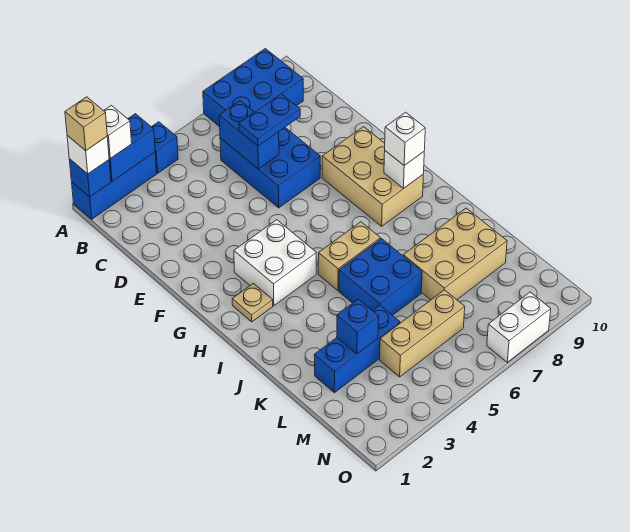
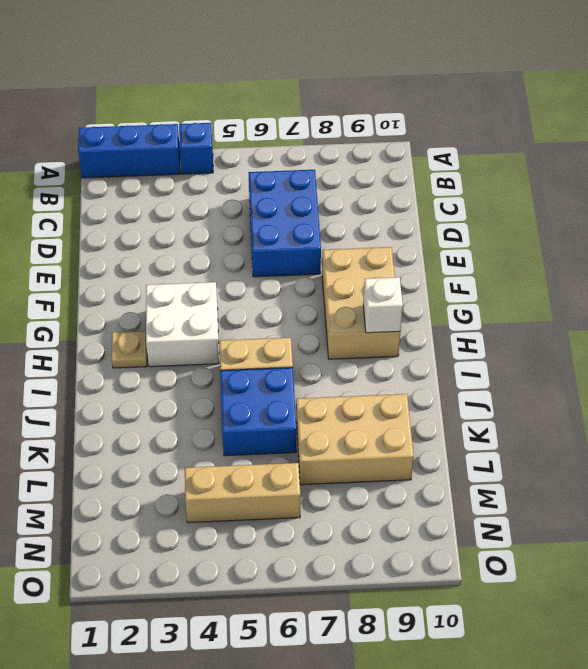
none -> blue 2x3 brick [203,49,303,127]
none -> blue 1x3 brick [314,305,400,393]
none -> white 1x2 brick [487,292,551,362]

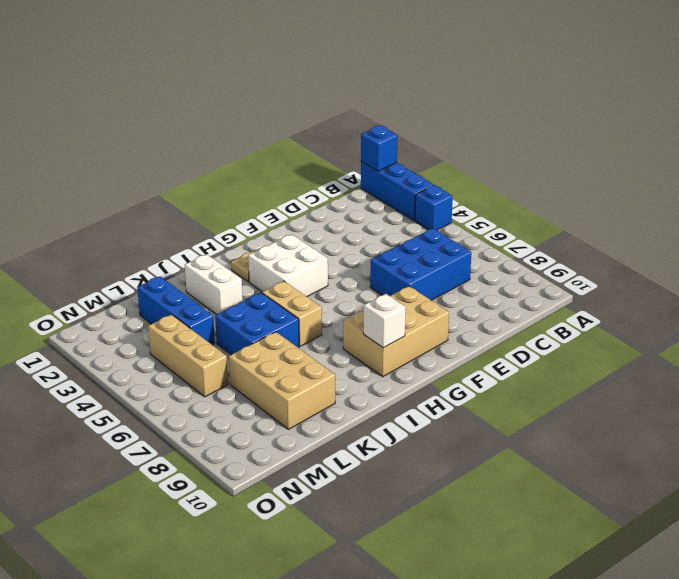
white 1x2 brick [185,254,243,315] -> white 1x2 brick moved to [487,292,551,362]
none -> blue 2x3 brick [203,49,303,127]
none -> blue 1x2 brick [109,114,155,181]
none -> blue 1x2 brick [219,101,279,169]

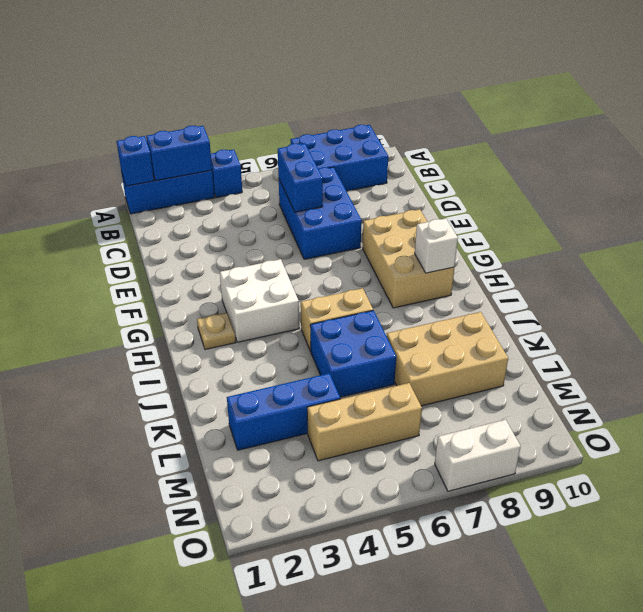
none -> blue 1x1 brick [337,299,379,354]
none -> white 1x1 brick [67,136,109,174]
none -> white 1x1 brick [104,105,132,158]

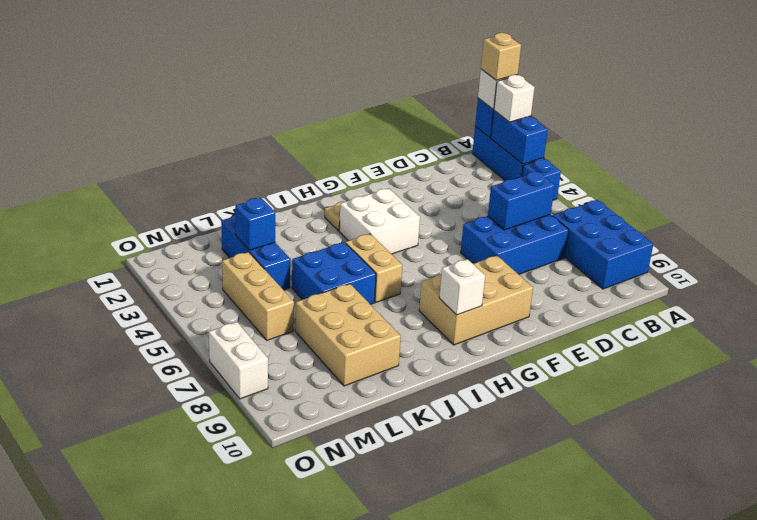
none -> blue 1x2 plate [239,94,300,146]
none -> white 1x1 brick [385,112,425,165]

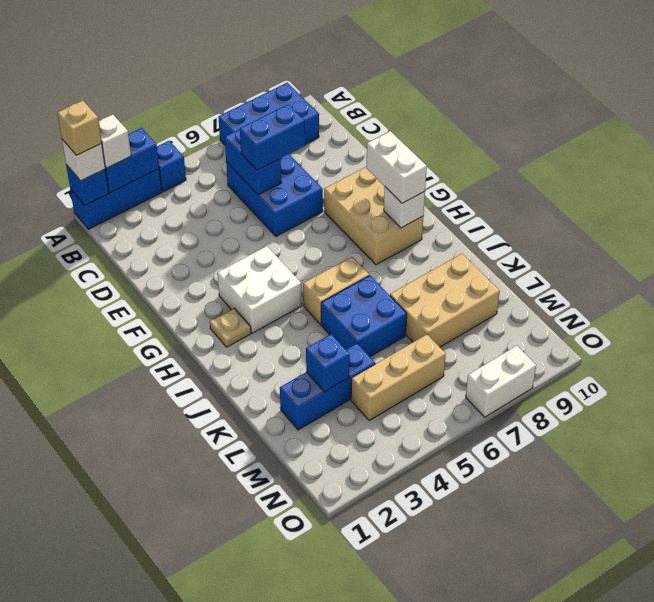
blue 1x2 brick [240,104,305,170] -> blue 1x2 plate [239,94,300,146]
white 1x2 brick [366,131,427,203] -> white 1x1 brick [385,112,425,165]

